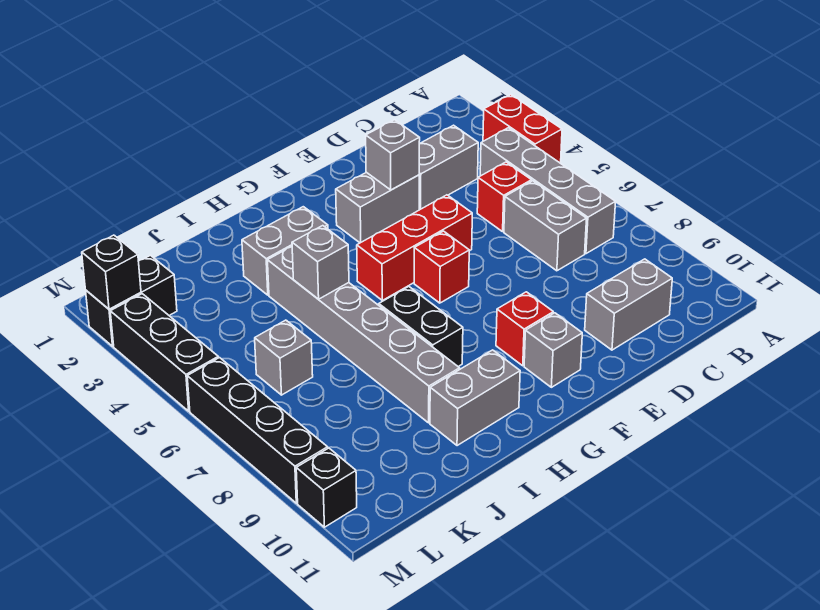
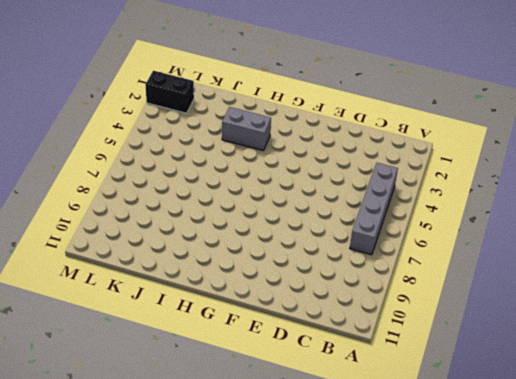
none -> red 1x2 brick [483,94,562,163]
none -> grey 1x2 brick [419,125,478,210]
none -> red 1x1 brick [477,162,532,232]

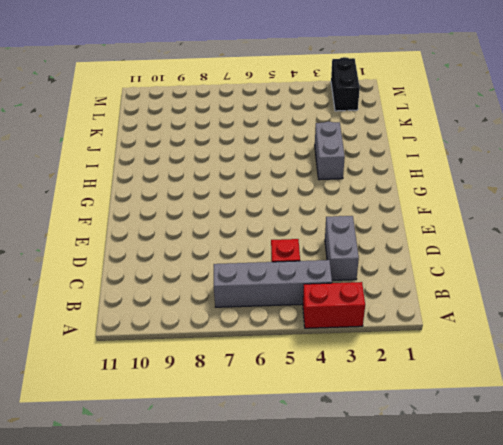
none -> grey 1x2 brick [504,181,587,271]
none -> grey 1x2 brick [585,259,672,350]
none -> grey 1x2 brick [336,172,419,243]

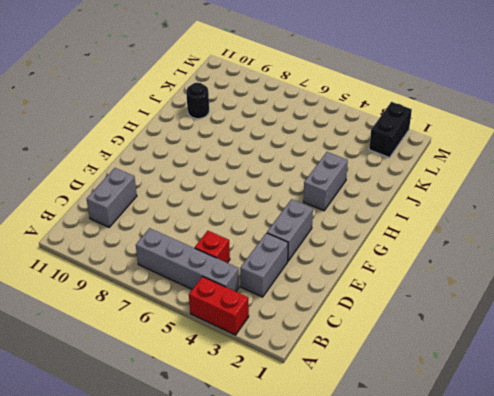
black 1x1 round brick [186,83,209,119] -> none
none -> grey 1x2 brick [504,181,587,271]
none -> red 1x3 brick [357,195,472,300]
none -> red 1x1 brick [414,231,469,303]

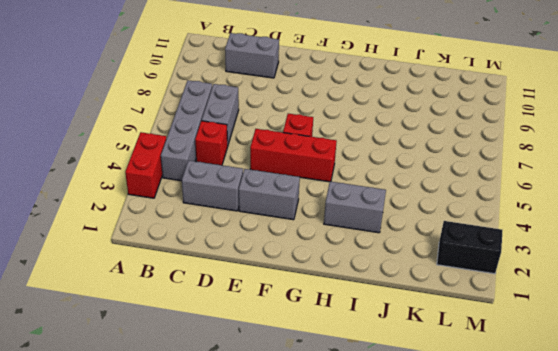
none -> red 1x1 brick [496,292,553,366]
none -> grey 1x1 brick [524,313,582,387]
none -> black 1x2 brick [379,287,463,366]

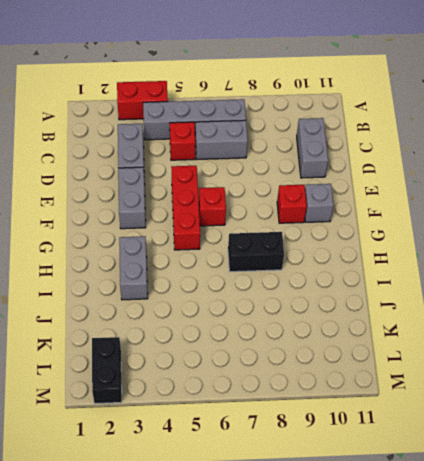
none -> grey 1x2 brick [430,350,520,446]
none -> grey 1x6 brick [267,247,460,423]
none -> grey 1x1 brick [255,320,313,395]

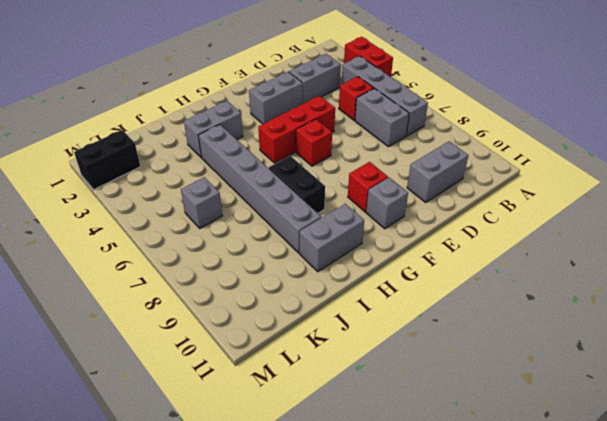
none -> black 1x3 brick [110,294,218,411]
none -> black 1x4 brick [187,358,328,503]
none -> black 1x1 brick [296,448,357,527]

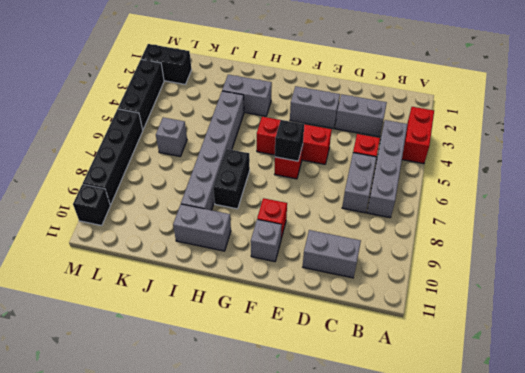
black 1x1 brick [275,120,304,161] -> black 1x1 brick moved to [82,235,141,309]
none -> grey 1x1 brick [366,120,420,190]
none -> grey 1x1 brick [292,226,349,299]

